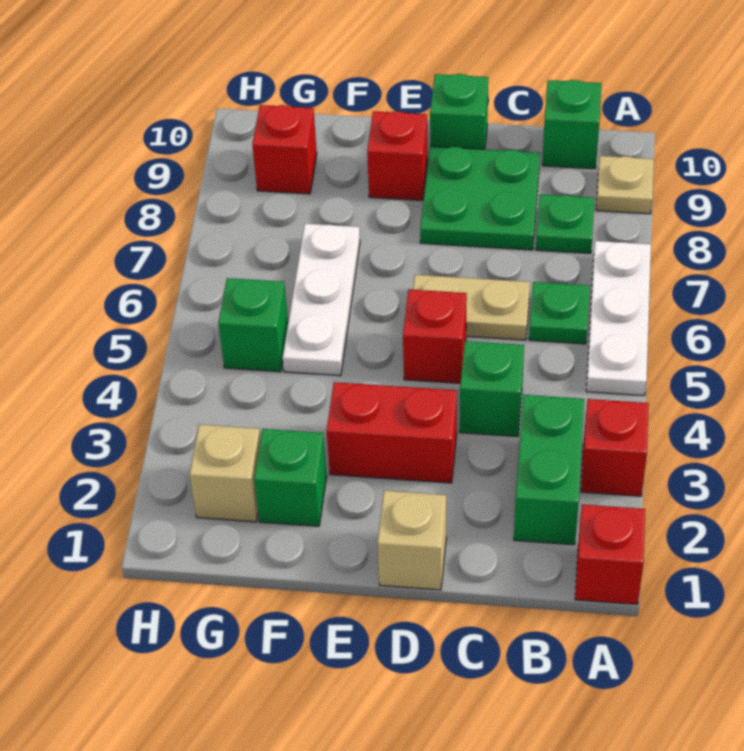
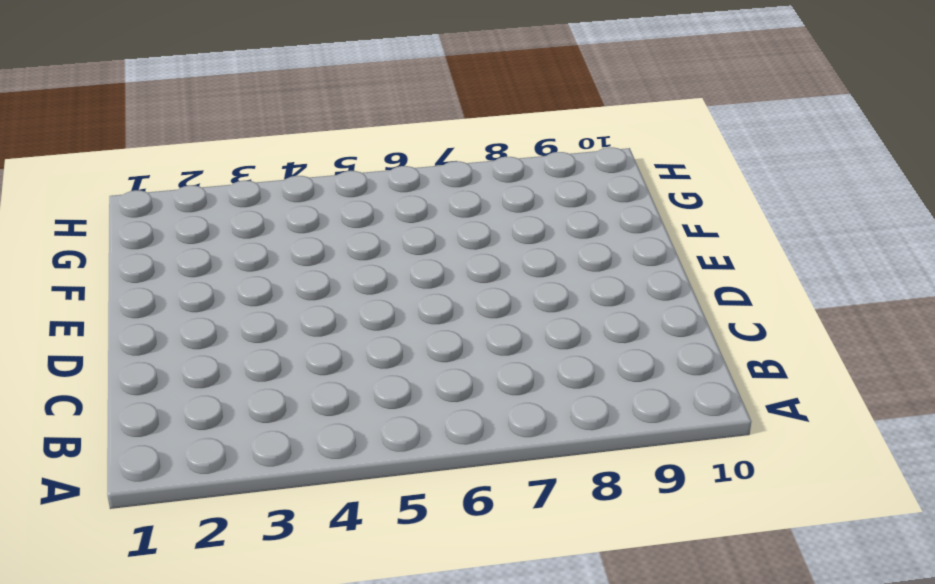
none -> red 1x1 brick [575,505,645,605]
none -> red 1x1 brick [581,399,649,496]
none -> white 1x3 plate [586,241,651,396]

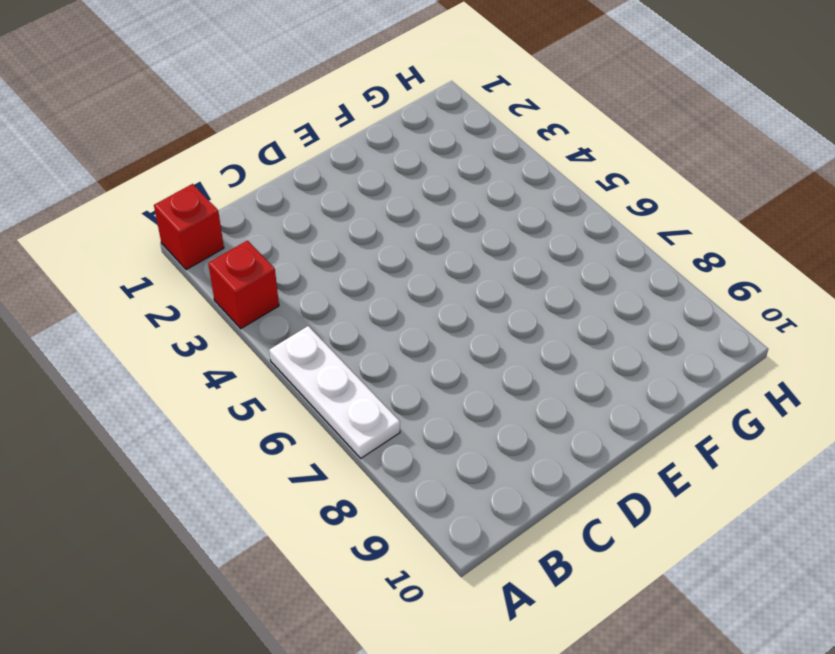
none -> tan 1x1 plate [596,156,654,214]
none -> green 1x2 brick [514,395,584,545]
none -> green 1x1 plate [529,282,590,344]

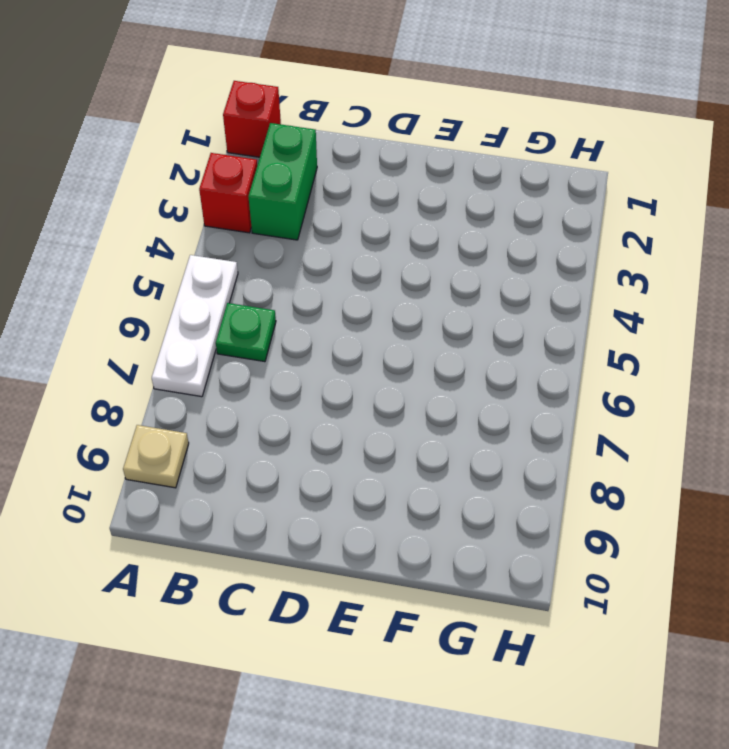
none -> green 1x1 plate [536,194,594,254]
none -> green 1x1 brick [542,80,602,169]
none -> green 1x1 brick [460,341,524,437]

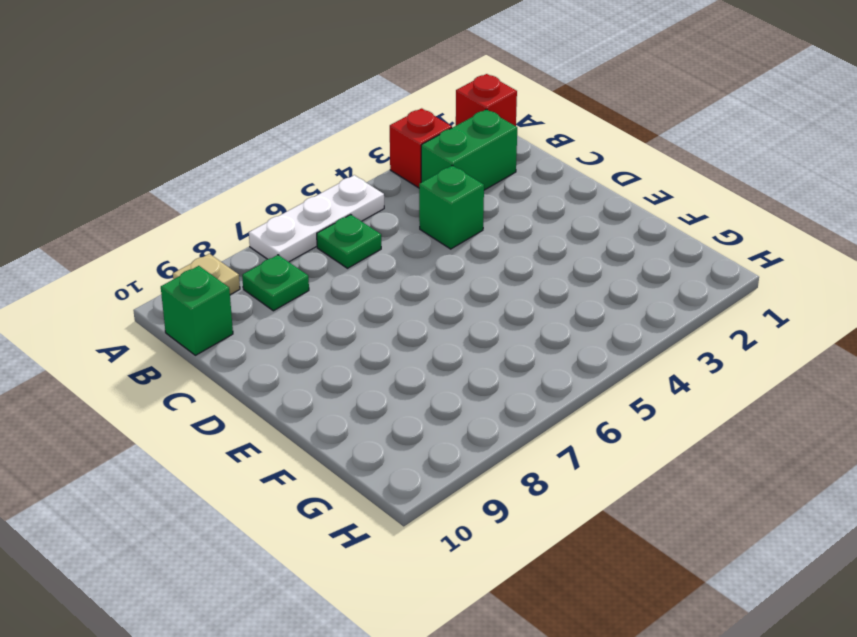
none -> tan 1x2 plate [413,275,530,340]
none -> green 2x2 plate [420,146,540,250]
none -> tan 1x1 brick [377,491,446,590]

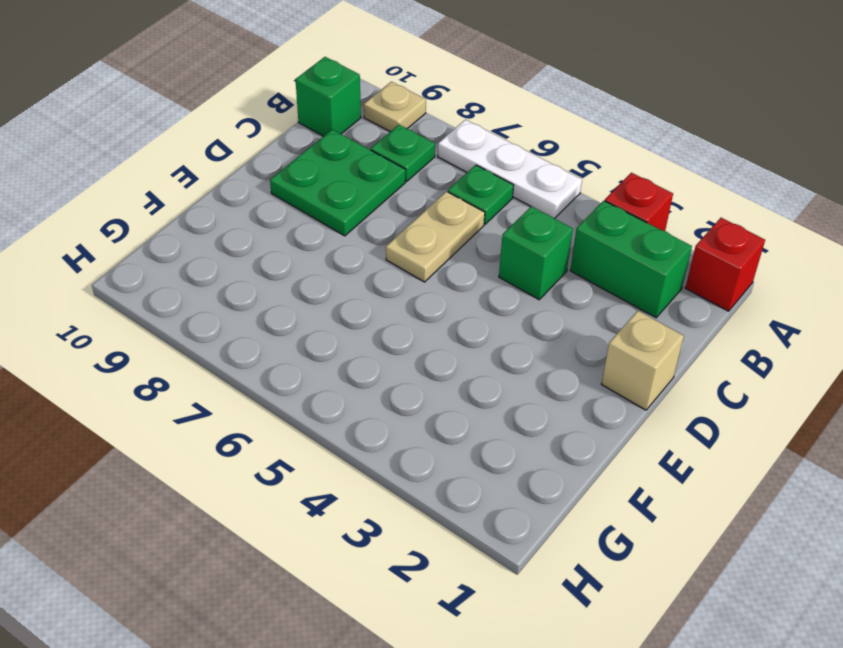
none -> red 1x2 brick [327,382,457,483]
none -> red 1x1 brick [403,289,467,384]
none -> green 1x1 brick [430,74,488,149]

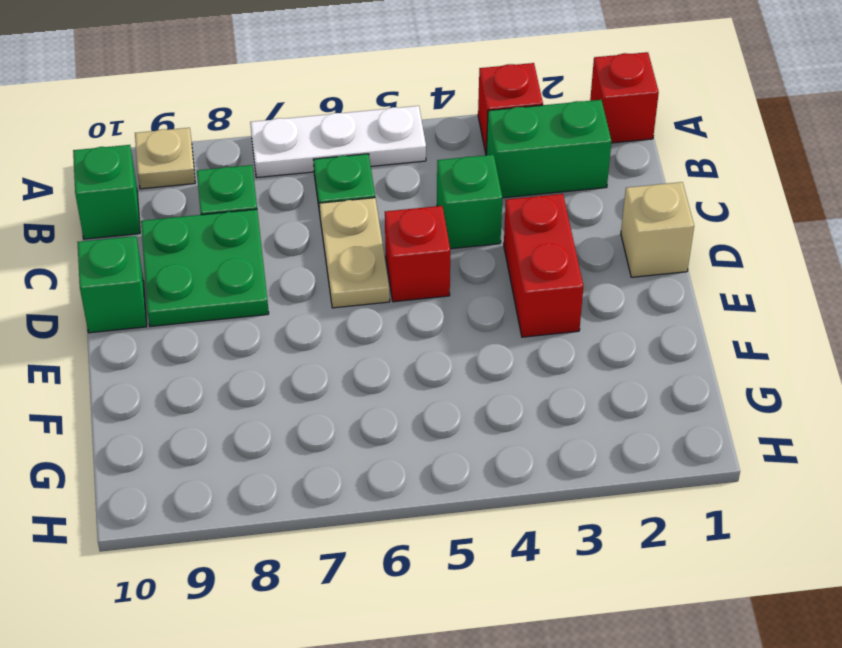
none -> red 1x1 brick [367,111,428,201]
none -> green 1x1 brick [254,429,326,526]
none -> white 1x3 plate [283,224,360,376]

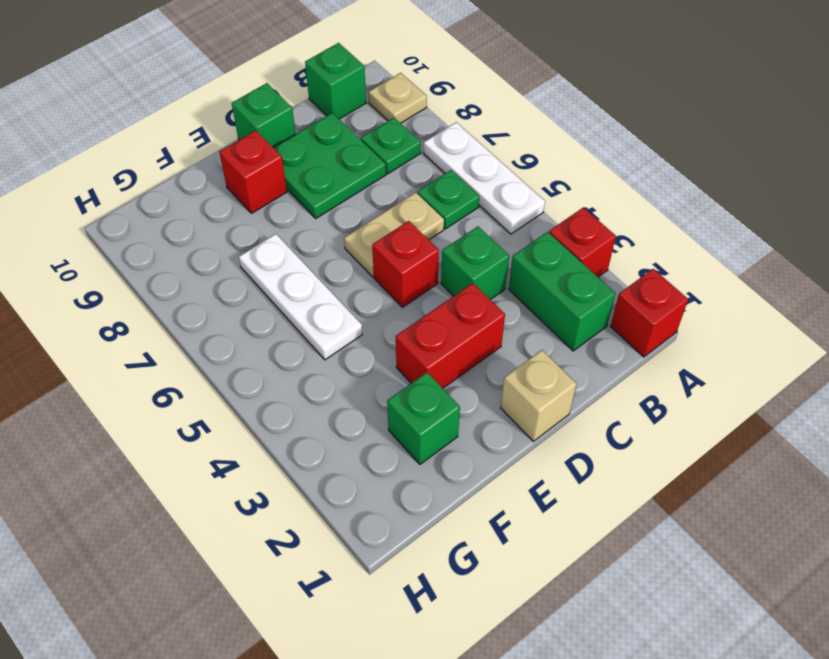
none -> tan 1x1 brick [190,425,261,522]
none -> green 1x1 brick [218,278,288,372]
none -> red 1x1 brick [252,105,317,194]

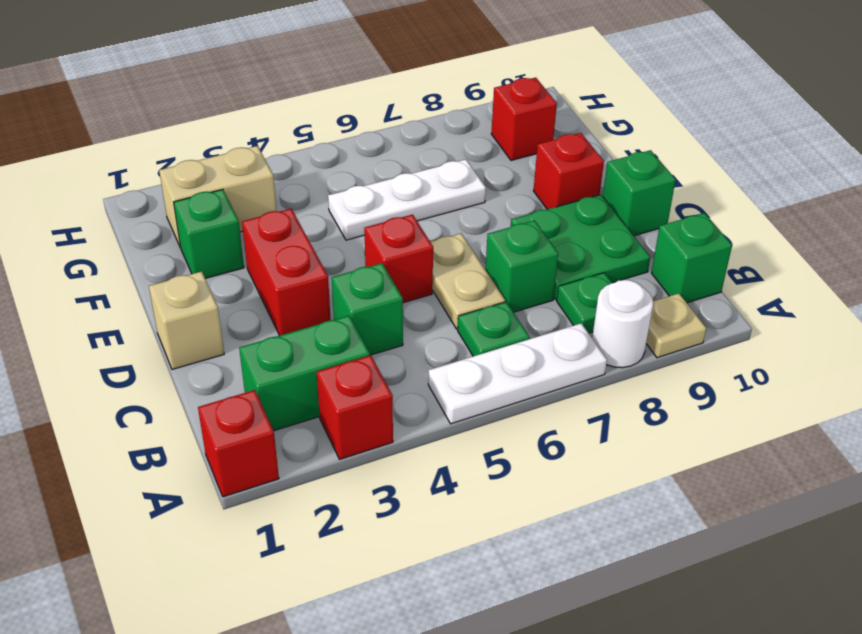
white 1x1 round brick [592,280,653,368] -> none
green 1x1 brick [485,221,558,312] -> green 1x1 brick moved to [218,278,288,372]
tan 1x2 brick [159,146,276,247] -> tan 1x1 brick [190,425,261,522]

